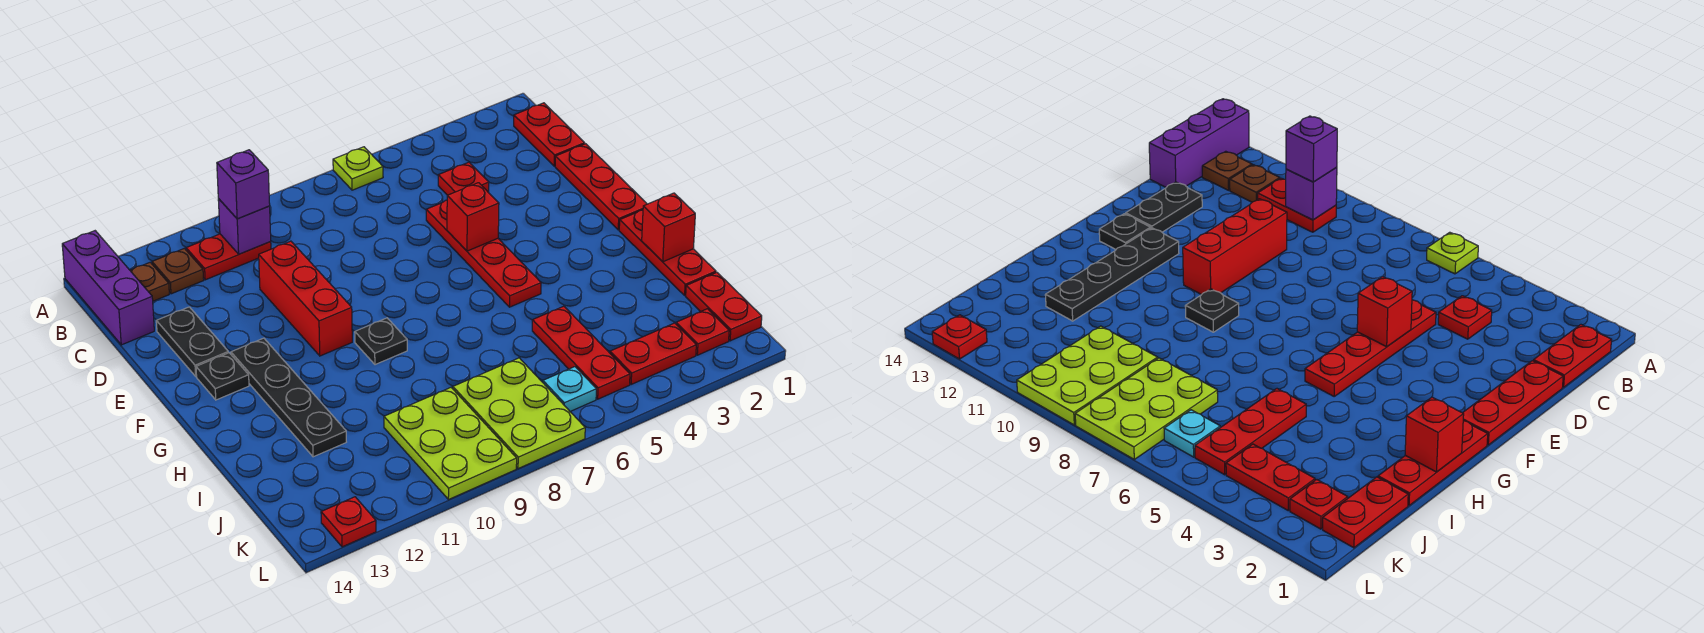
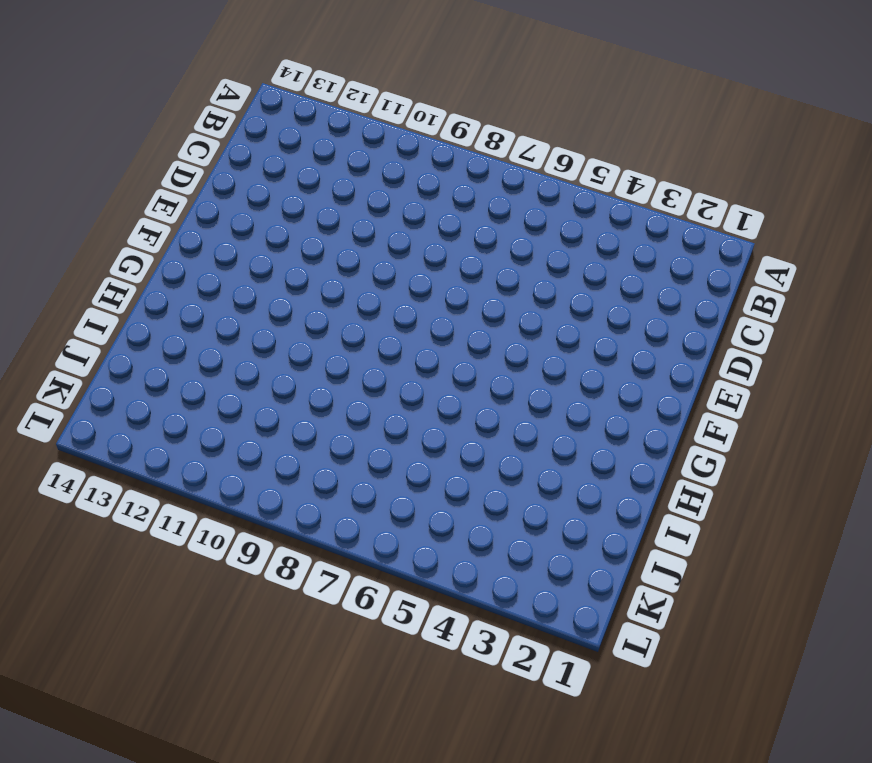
none -> lime 1x1 plate [333,147,383,190]
none -> purple 1x3 brick [62,231,154,345]
none -> red 1x2 plate [514,103,585,166]

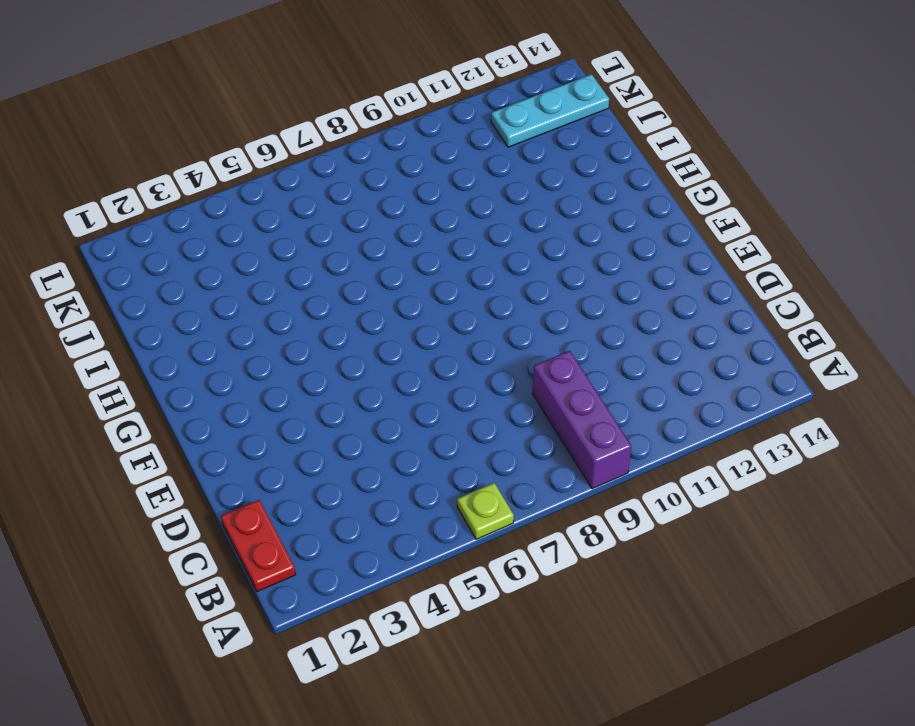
purple 1x3 brick [532,351,631,489] -> purple 1x3 brick moved to [62,231,154,345]
cyan 1x3 plate [491,74,609,147] -> none
none -> red 1x2 plate [186,234,271,280]
none -> brown 1x1 plate [152,248,204,294]
none -> brown 1x1 plate [130,262,169,301]

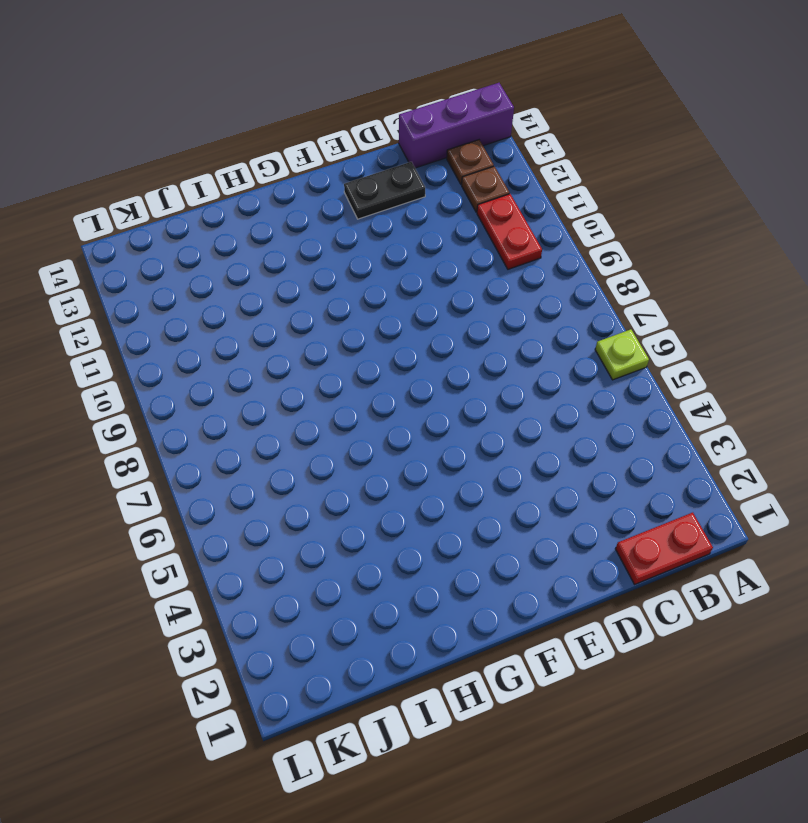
none -> red 1x1 plate [438,162,489,195]
none -> red 1x3 plate [555,144,647,230]
none -> red 1x4 plate [426,200,541,307]

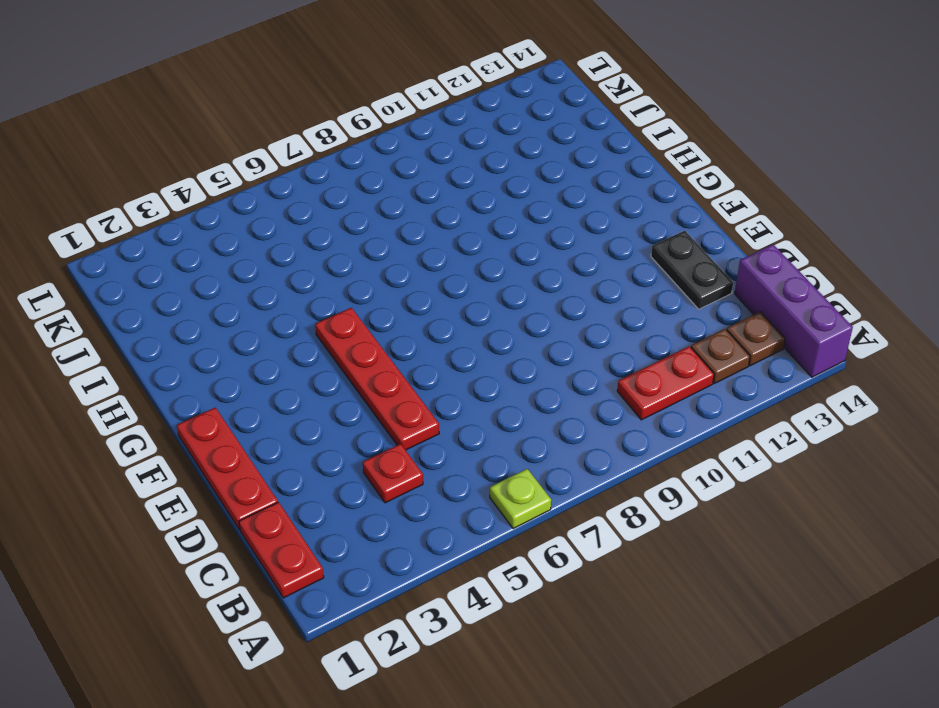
none -> red 1x3 brick [259,241,352,356]
none -> black 1x4 plate [231,338,346,457]
none -> black 1x1 plate [196,353,249,400]

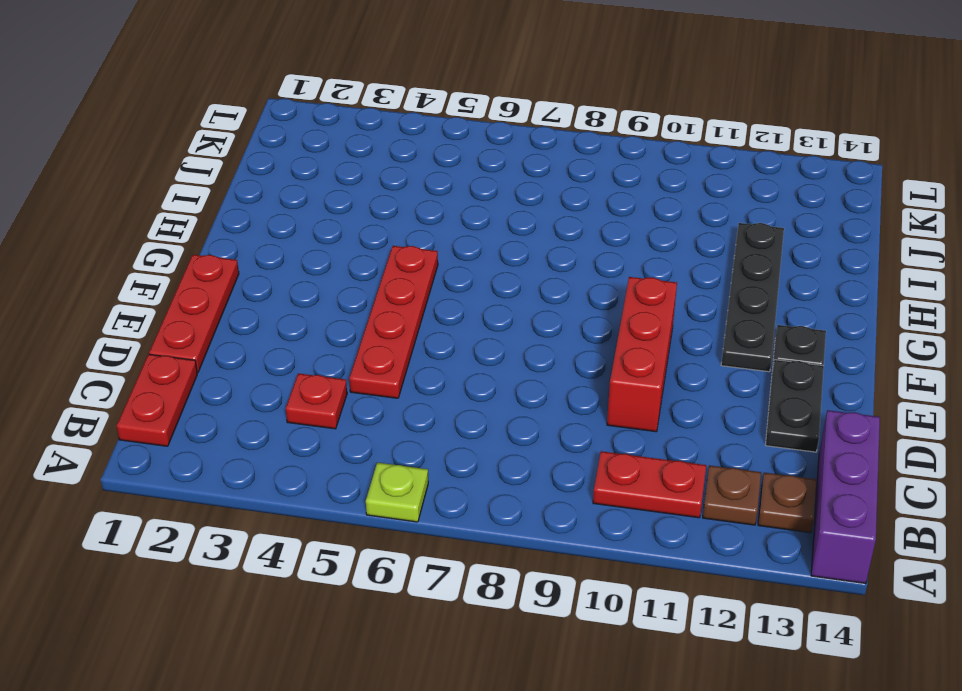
none -> red 1x3 plate [619,210,716,295]
none -> black 1x1 plate [355,318,407,365]
none -> red 1x3 plate [532,306,630,399]

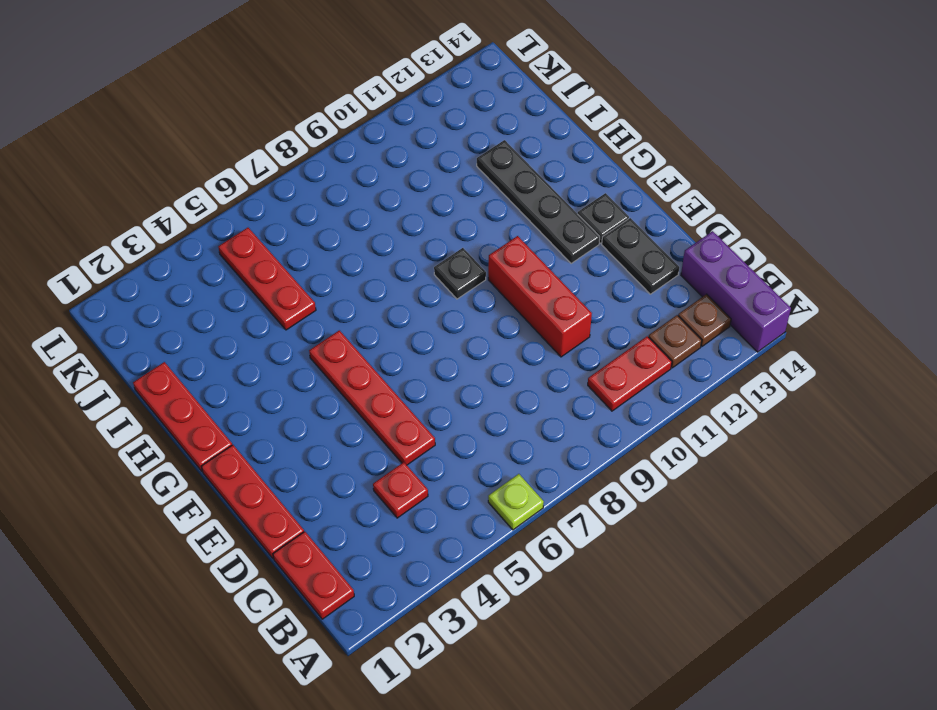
none -> red 1x2 plate [686,272,762,341]
none -> lime 2x3 plate [453,358,585,469]
none -> lime 2x3 plate [384,388,517,500]

